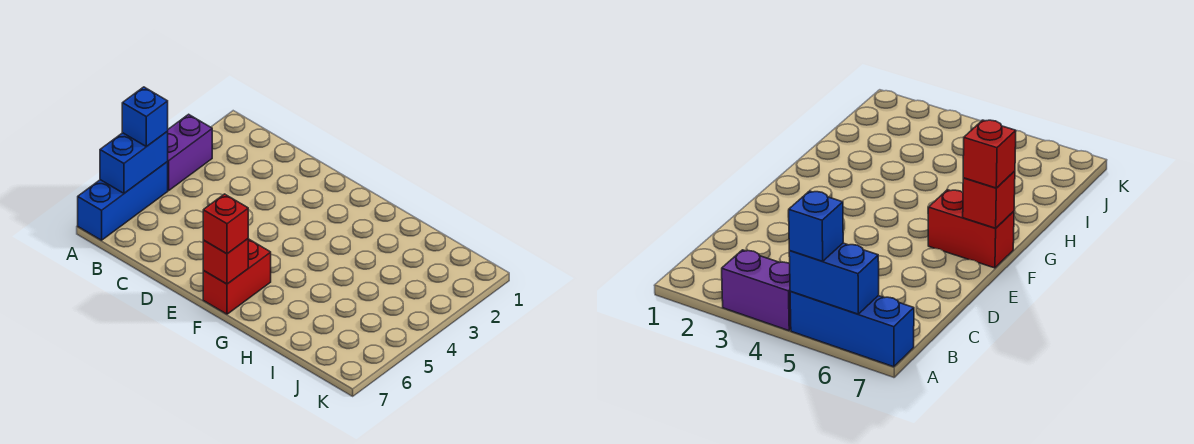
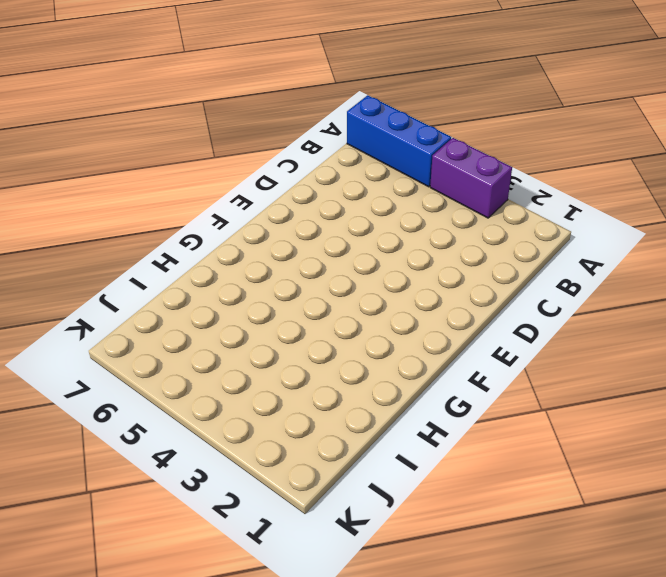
none -> red 1x2 brick [203,239,271,314]
none -> blue 1x2 brick [100,131,168,193]

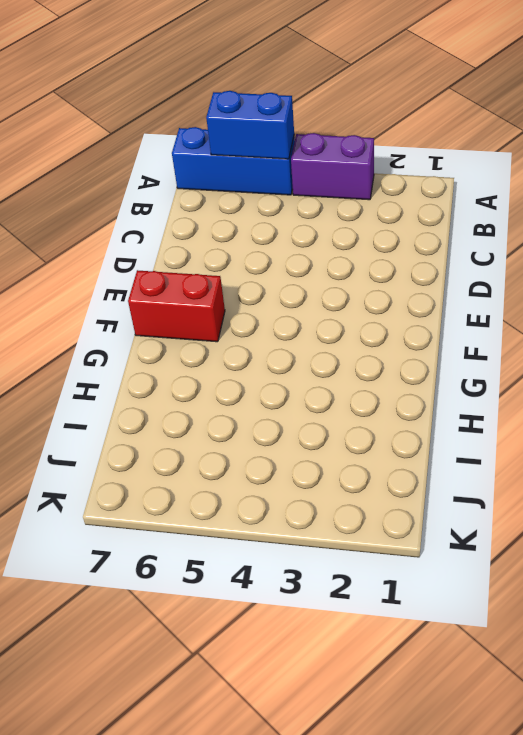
none -> red 1x1 brick [203,239,248,284]
none -> blue 1x1 brick [122,87,168,147]

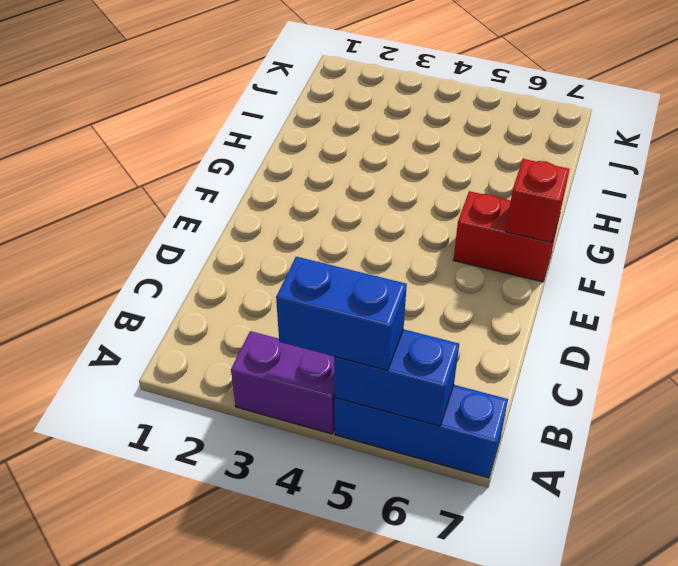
blue 1x2 brick [276,257,407,371] -> blue 1x1 brick [122,87,168,147]
none -> red 1x1 brick [203,194,248,254]

